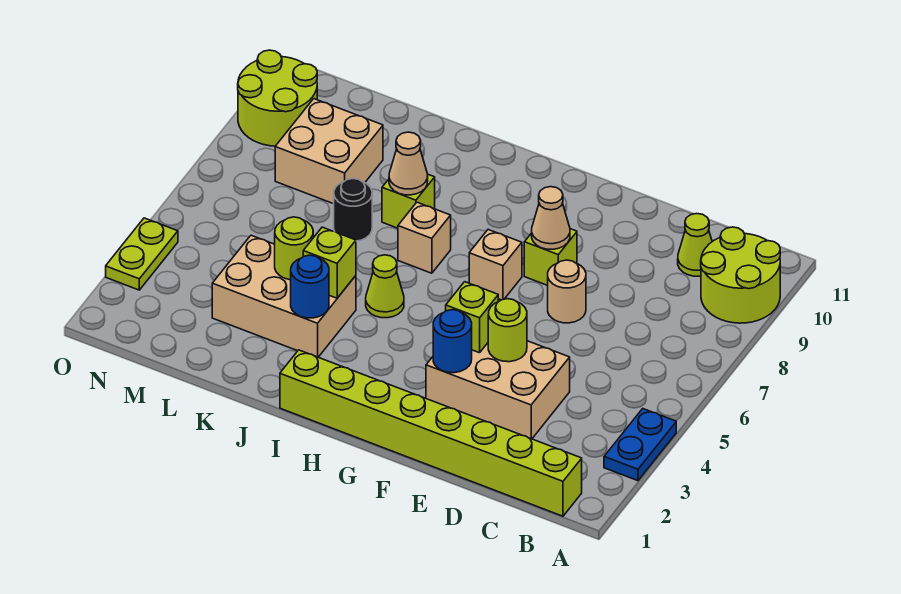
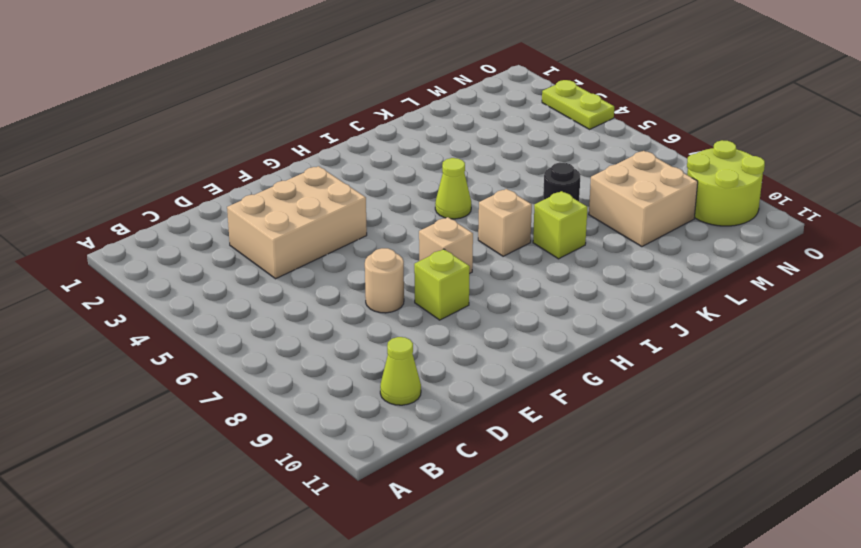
none -> blue 1x2 plate [604,409,676,481]
none -> lime 2x2 round brick [701,227,780,323]
none -> lime 1x8 brick [280,350,582,516]

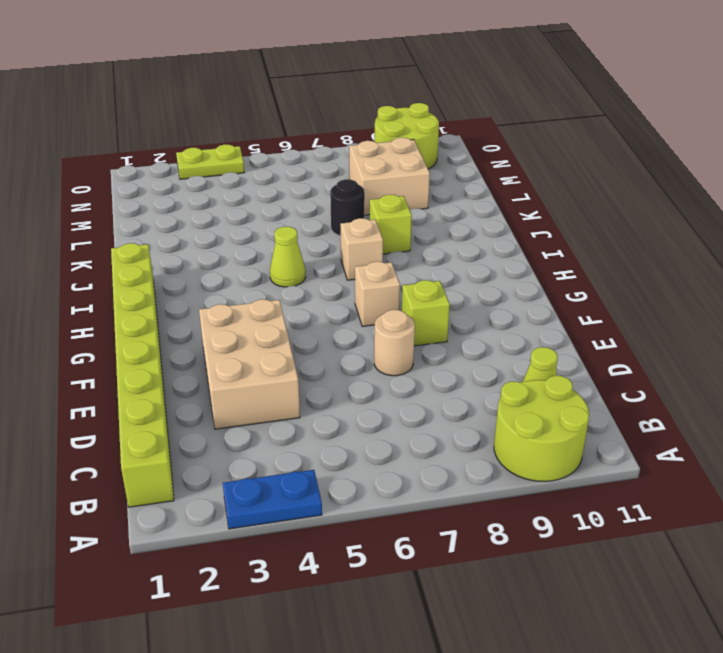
none -> tan 2x3 brick [212,235,356,357]
none -> lime 1x1 round brick [488,299,527,362]
none -> blue 1x1 round brick [433,310,472,373]

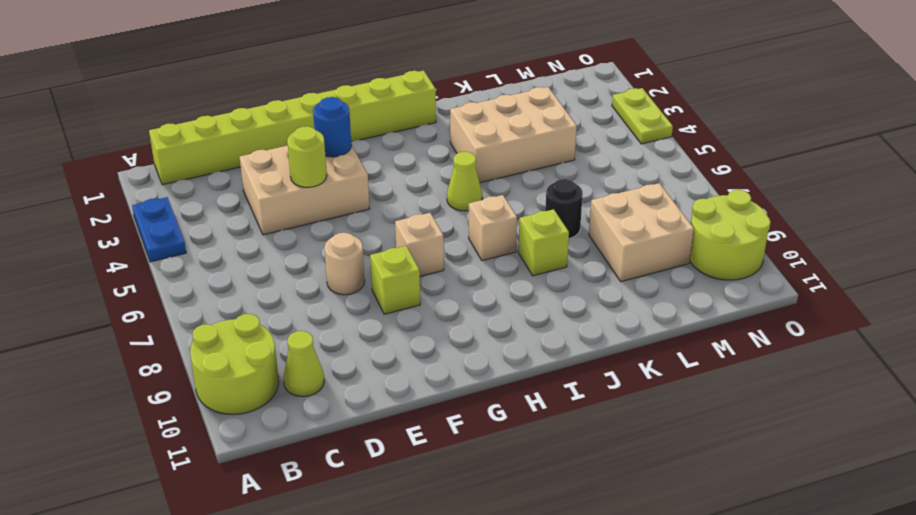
none -> lime 1x1 brick [446,282,498,353]
none -> tan 1x1 cone [532,187,570,249]
none -> blue 1x1 round brick [291,255,329,318]

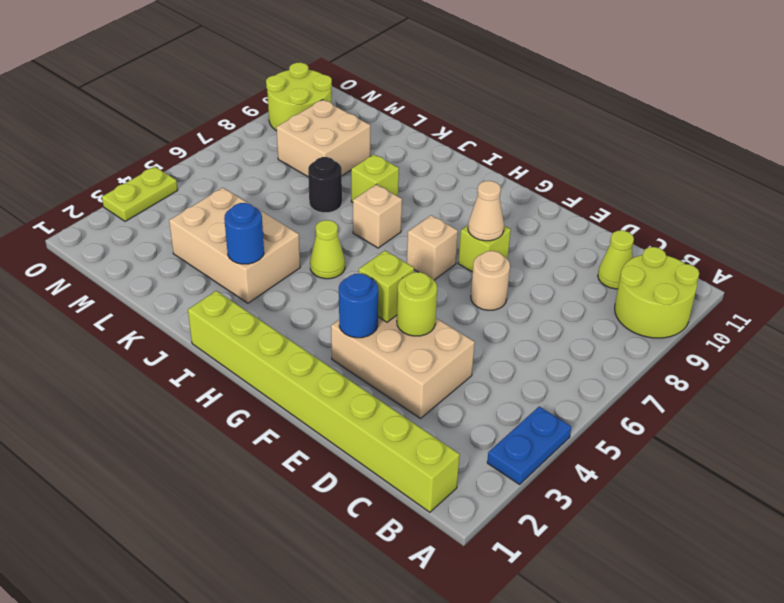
none -> lime 1x1 brick [303,227,356,298]
none -> tan 1x1 cone [389,132,428,195]
none -> lime 1x1 round brick [275,217,313,280]

